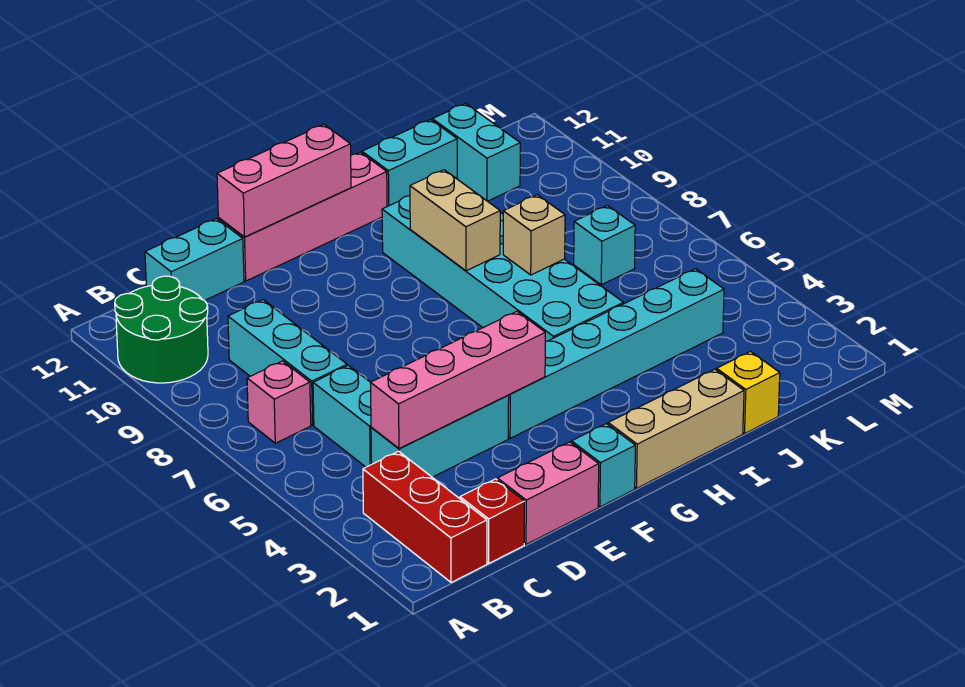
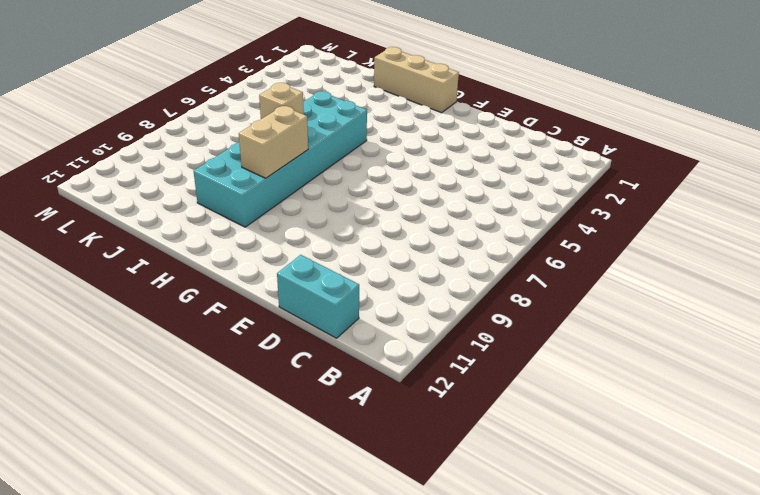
none -> green 2x2 round brick [115,276,208,383]
none -> red 1x3 brick [363,451,487,583]
none -> pink 1x1 brick [247,361,311,443]

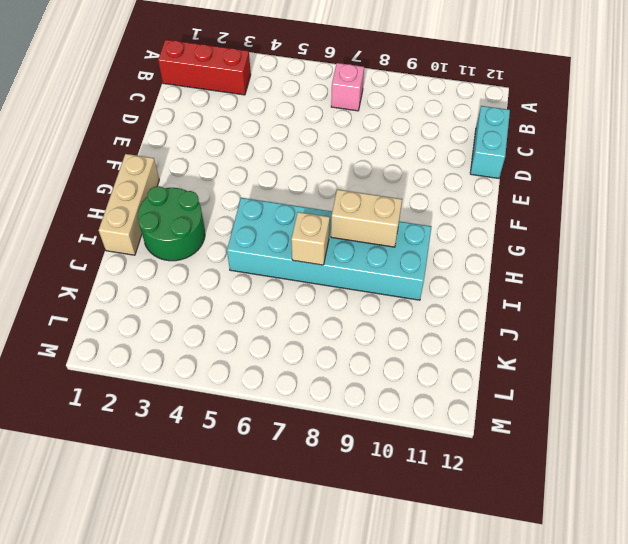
green 2x2 round brick [138,186,205,261] -> green 2x2 round brick moved to [115,276,208,383]
none -> red 1x1 brick [460,479,524,563]
none -> cyan 1x3 brick [371,395,509,477]
none -> cyan 1x2 brick [313,365,372,467]

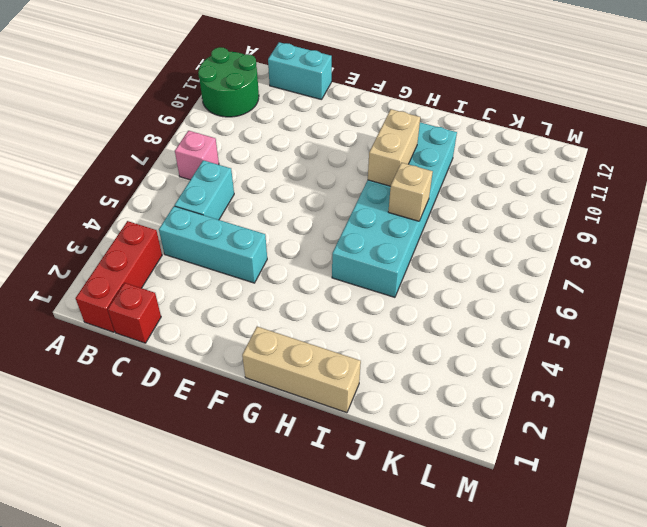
none -> cyan 1x3 brick [228,300,347,425]
none -> pink 1x2 brick [497,442,599,544]
none -> pink 1x4 brick [218,152,387,281]

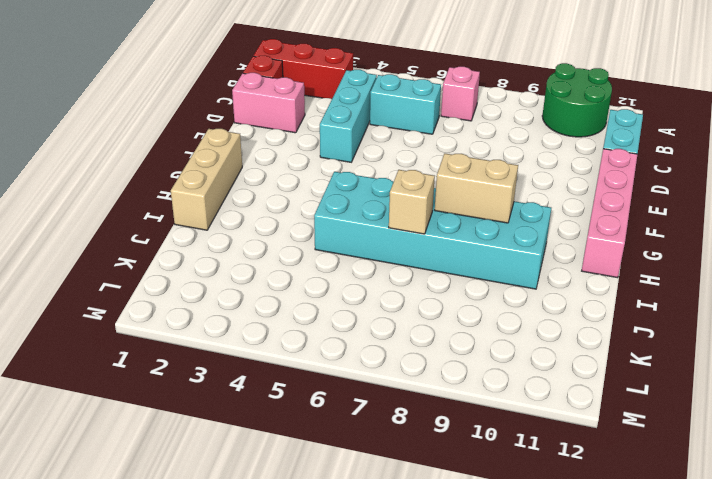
pink 1x2 brick [232,73,305,133] -> pink 1x2 brick turned to [497,442,599,544]
none -> cyan 1x3 brick [228,300,347,425]
none -> cyan 1x1 brick [572,424,635,507]
none -> cyan 1x6 brick [508,269,724,438]

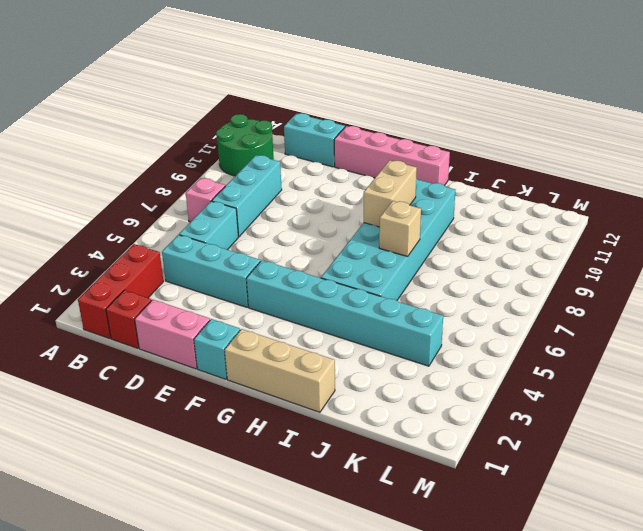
none -> cyan 1x2 brick [362,120,457,207]
none -> yellow 1x1 brick [717,352,780,434]
none -> cyan 1x1 brick [574,206,635,285]

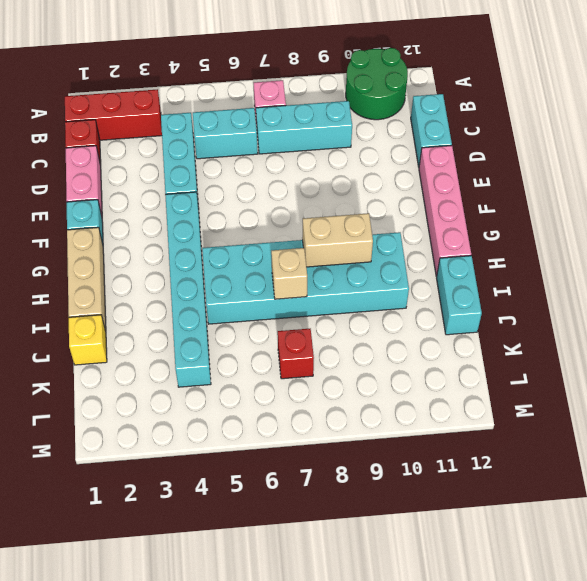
red 1x1 brick [278,329,314,379] -> cyan 1x1 brick [574,206,635,285]
none -> cyan 1x2 brick [432,104,520,201]
none -> pink 1x4 brick [370,312,545,449]
none -> pink 1x3 brick [217,125,351,237]

